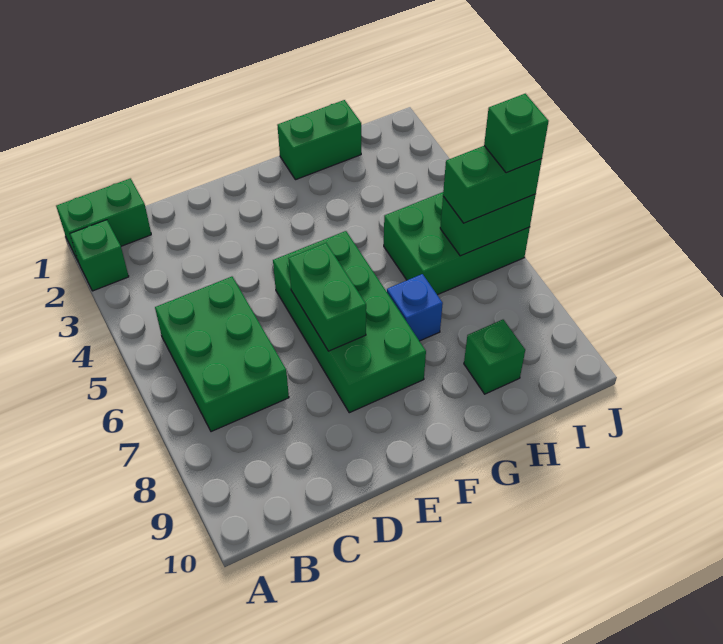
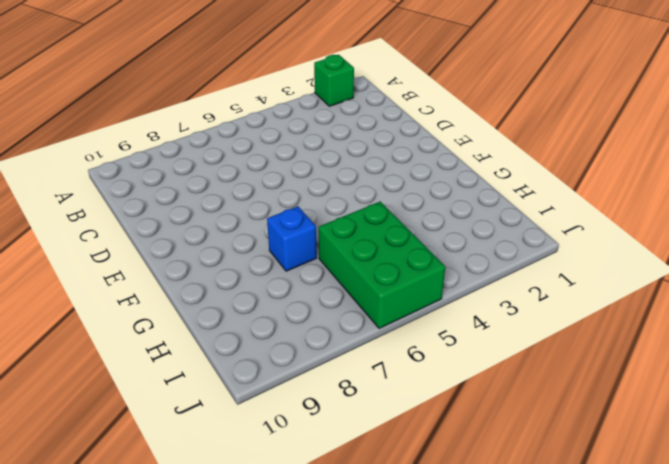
none -> green 1x2 brick [56,178,151,260]
none -> green 2x3 brick [155,277,289,432]
none -> green 2x4 brick [273,231,426,413]

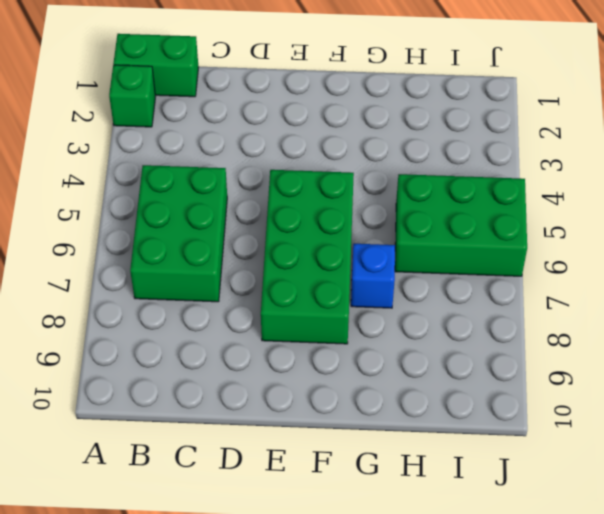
none -> green 1x2 brick [277,100,361,180]
none -> green 1x1 brick [464,320,525,394]
none -> green 1x2 brick [289,243,366,351]

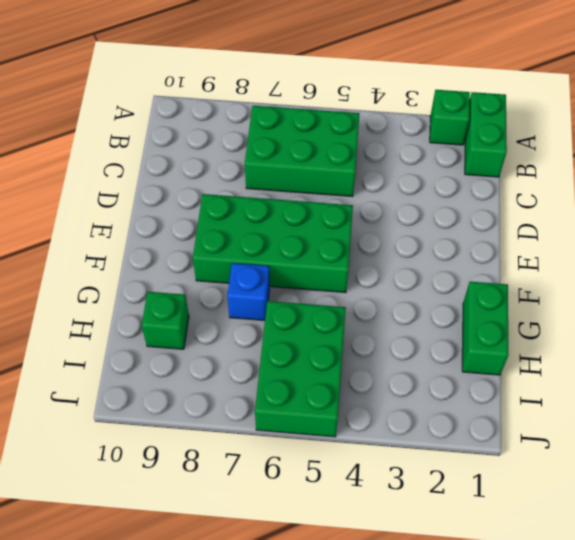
none -> green 1x2 brick [289,243,366,351]
none -> green 1x2 brick [440,194,536,256]
none -> green 1x2 brick [443,146,542,223]

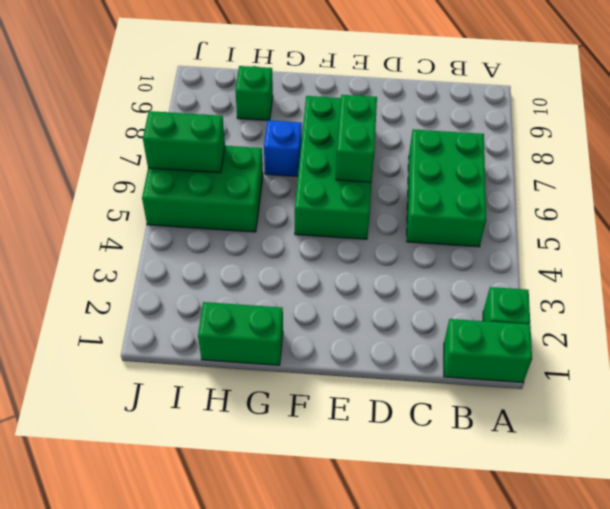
none -> green 1x2 brick [443,146,542,223]
none -> green 1x1 brick [484,94,549,173]

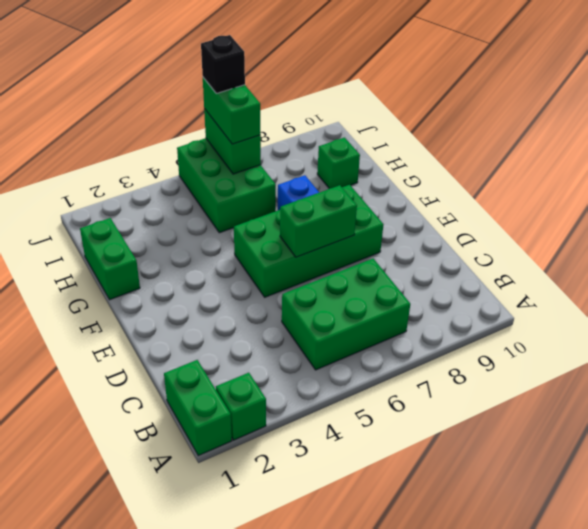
black 1x1 brick [201,35,245,93] -> green 1x1 brick [484,94,549,173]

